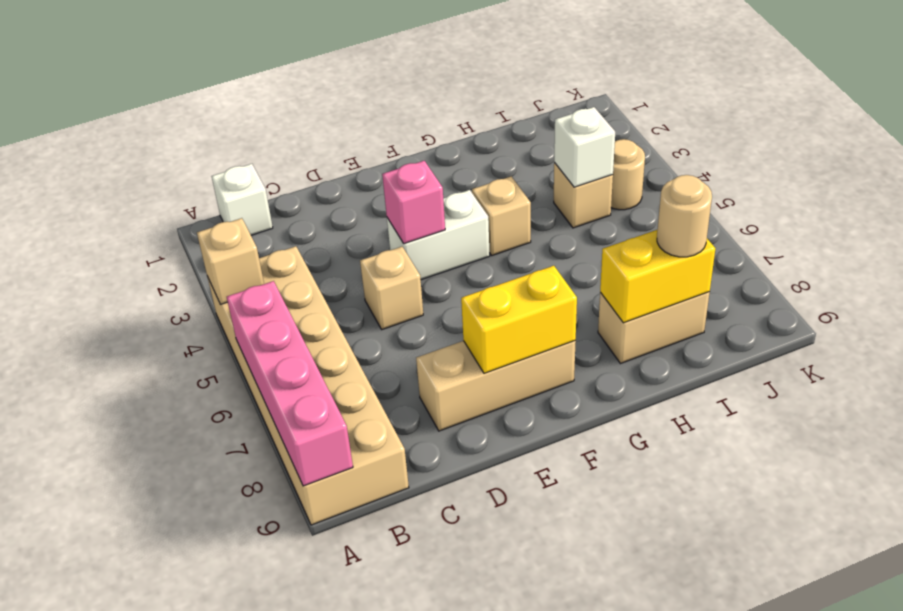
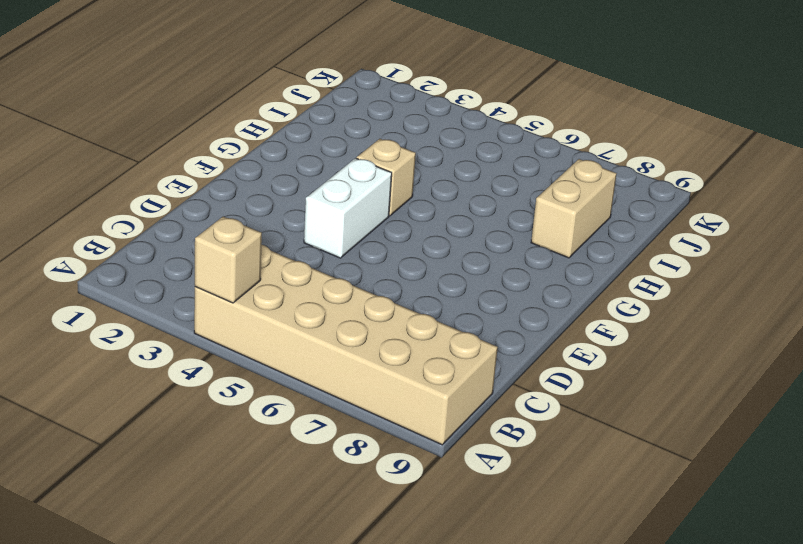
none -> white 1x1 brick [211,164,273,235]
none -> tan 1x1 brick [360,247,423,329]
none -> tan 1x3 brick [416,341,576,431]

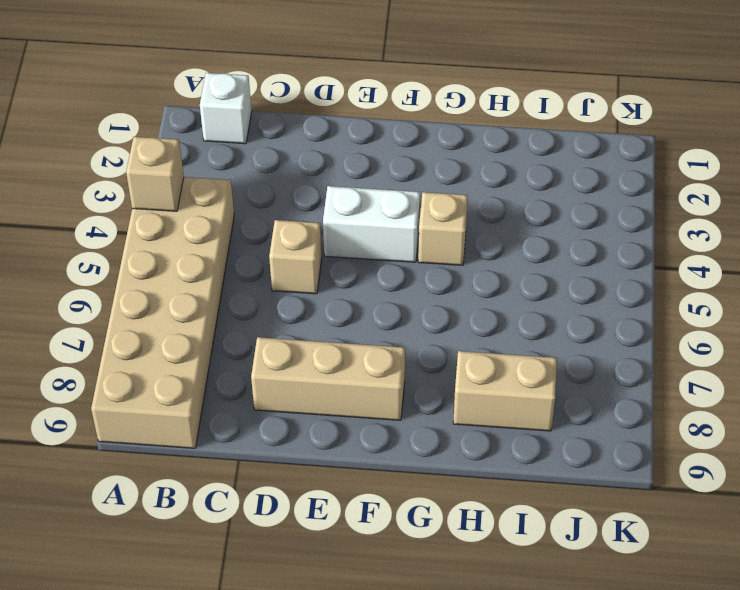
none -> tan 1x1 brick [554,163,613,228]
none -> tan 1x1 round brick [611,139,645,210]
none -> pink 1x4 brick [227,281,353,486]

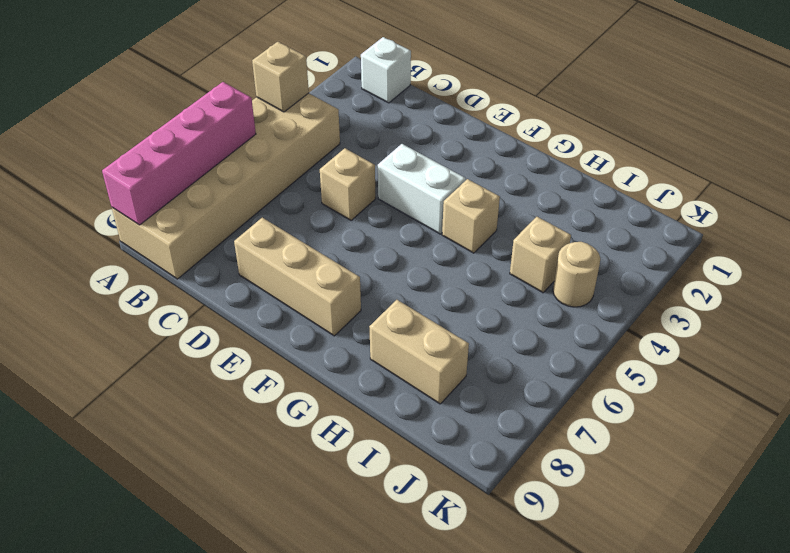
none -> pink 1x1 brick [382,161,445,244]
none -> yellow 1x2 brick [461,266,577,374]
none -> yellow 1x2 brick [600,230,715,323]

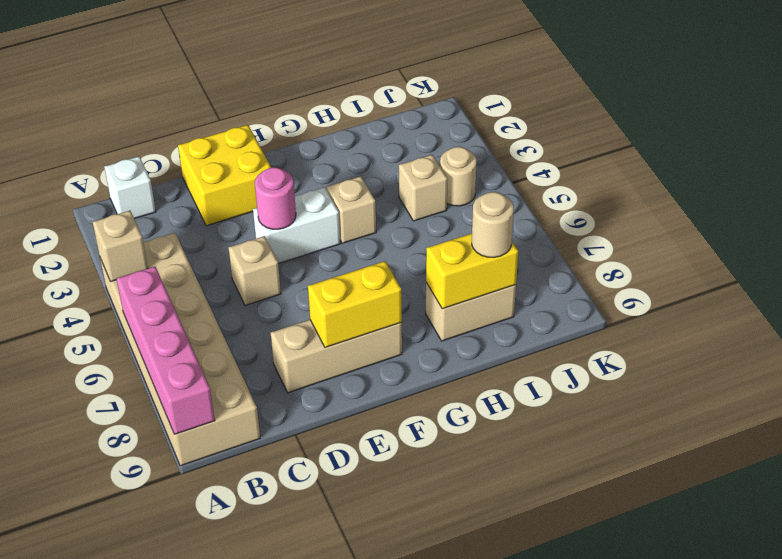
yellow 2x2 brick [178,125,271,226] -> none
pink 1x1 round brick [255,167,296,229] -> pink 1x1 brick [382,161,445,244]
none -> white 1x1 brick [554,107,615,187]

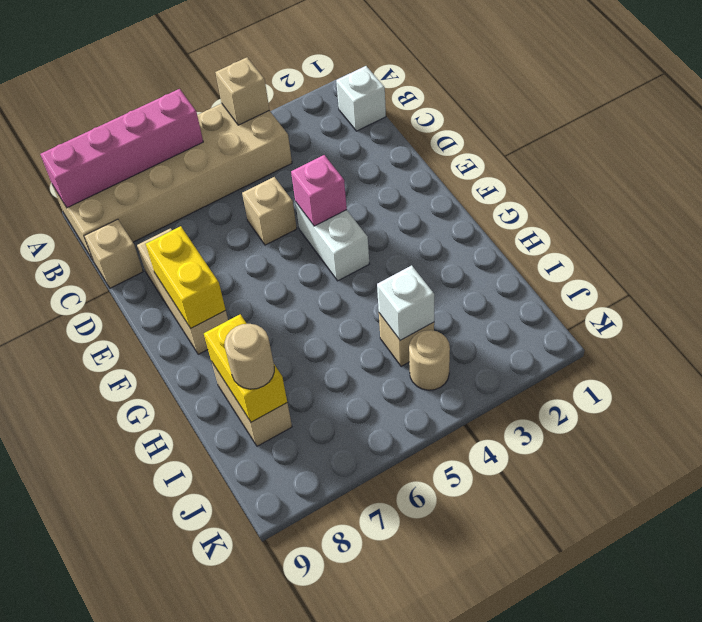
tan 1x1 brick [84,219,143,288] -> tan 1x1 brick moved to [472,176,531,255]

